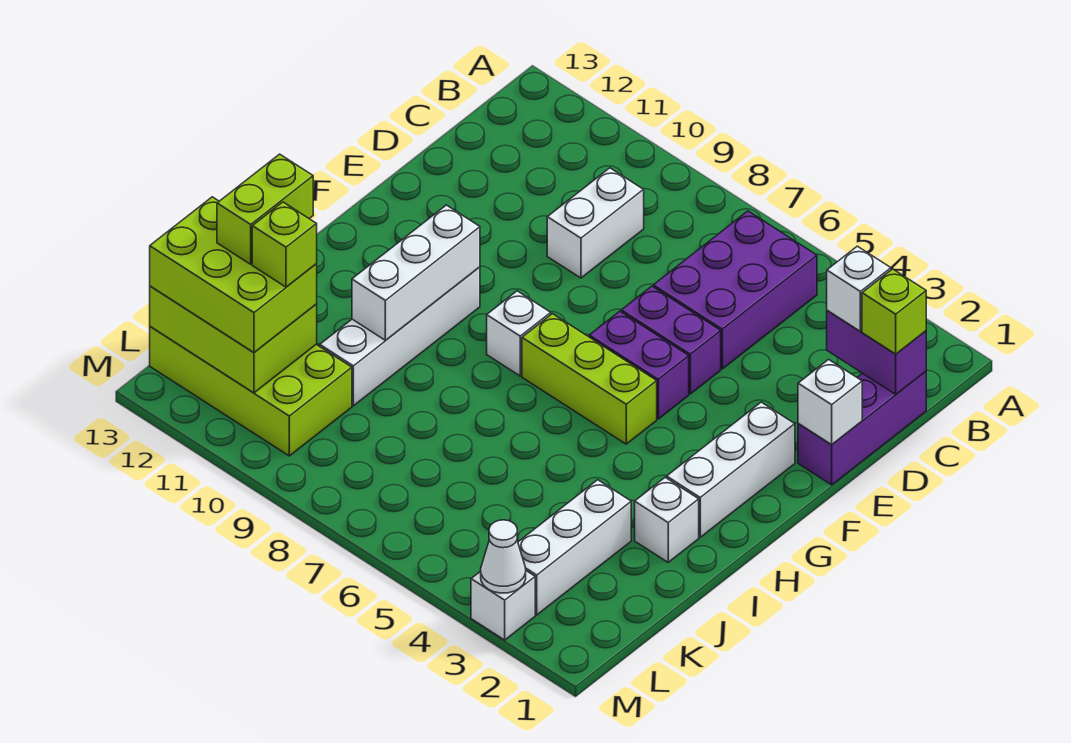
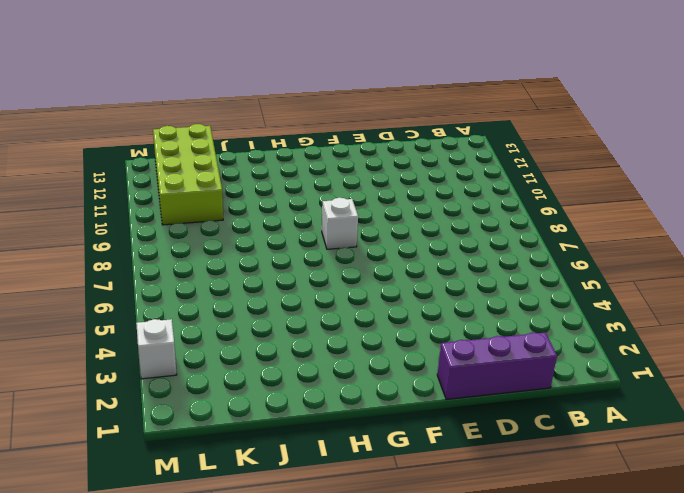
none -> purple 2x3 brick [653,211,817,369]
none -> white 1x2 brick [547,168,644,278]
none -> purple 1x2 brick [621,286,721,394]

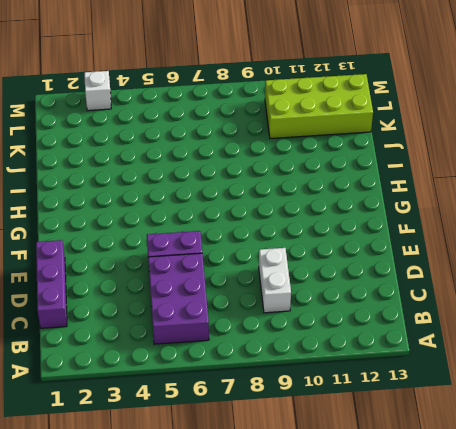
none -> white 1x3 brick [667,402,795,537]
none -> purple 1x2 brick [589,311,689,419]
none -> lime 1x3 brick [522,314,657,444]

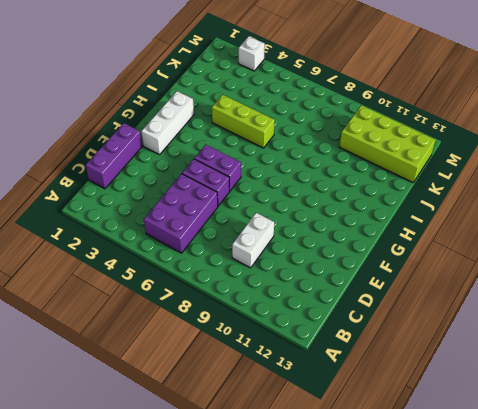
lime 1x3 brick [212,95,275,148] -> lime 1x3 brick moved to [522,314,657,444]
none -> white 1x1 brick [487,291,551,376]
none -> white 1x4 brick [320,267,480,406]
none -> white 1x1 brick [635,478,699,562]

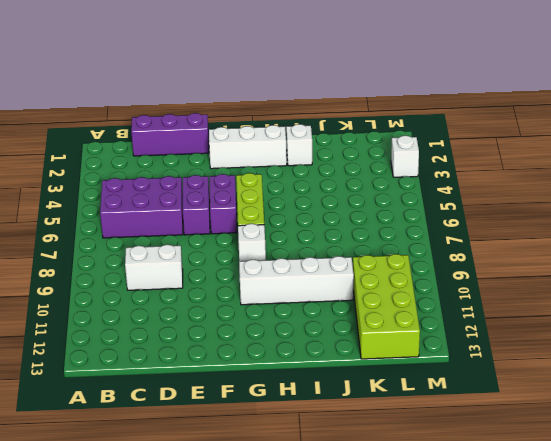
none -> white 1x3 brick [518,480,631,615]
none -> purple 1x2 brick [827,311,926,394]
none -> white 1x1 brick [798,360,862,444]

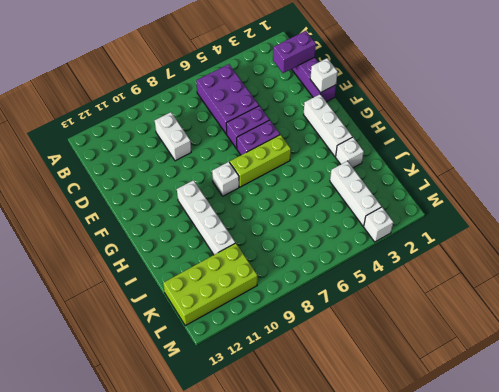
none -> white 1x3 brick [352,205,480,340]
none -> lime 2x3 brick [150,286,317,393]
none -> white 1x1 cone [481,520,526,593]

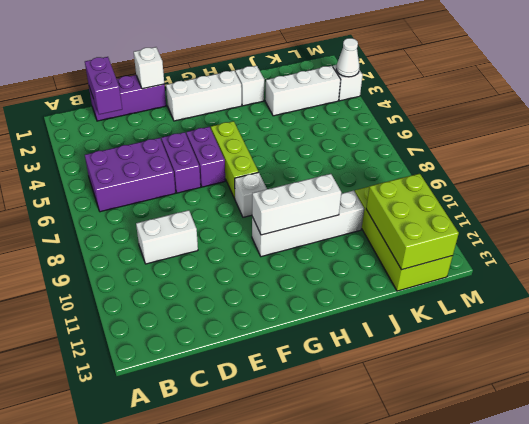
none -> lime 1x1 brick [862,269,926,354]
none -> white 1x1 brick [827,246,891,331]
none -> lime 2x3 brick [150,197,317,352]

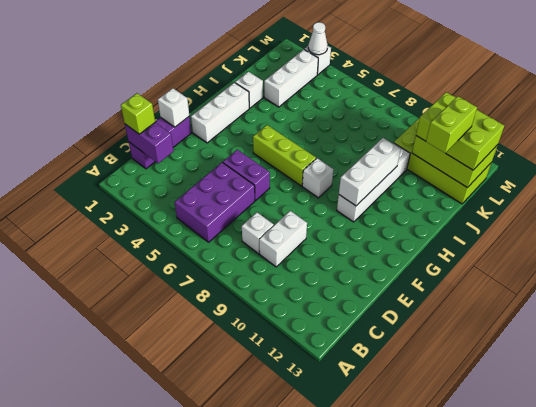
white 1x1 brick [242,212,274,254] -> white 1x1 brick moved to [827,246,891,331]
none -> purple 1x2 brick [589,311,689,419]
none -> lime 1x1 brick [252,202,317,287]

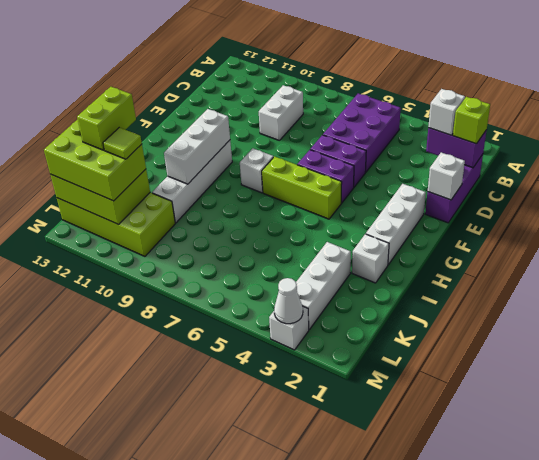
lime 1x1 tile [103,128,142,159] -> lime 1x1 brick [252,202,317,287]

